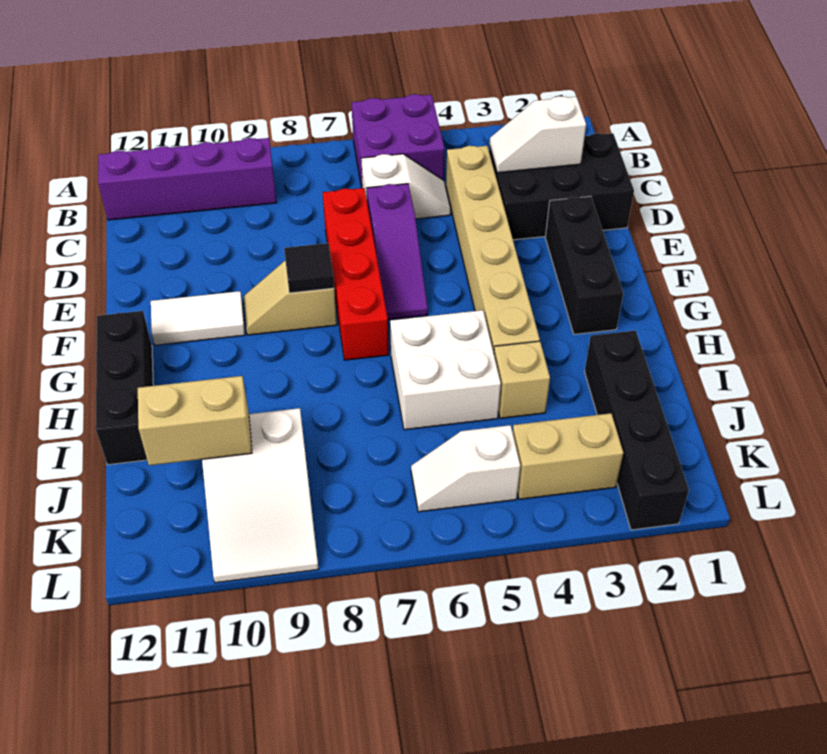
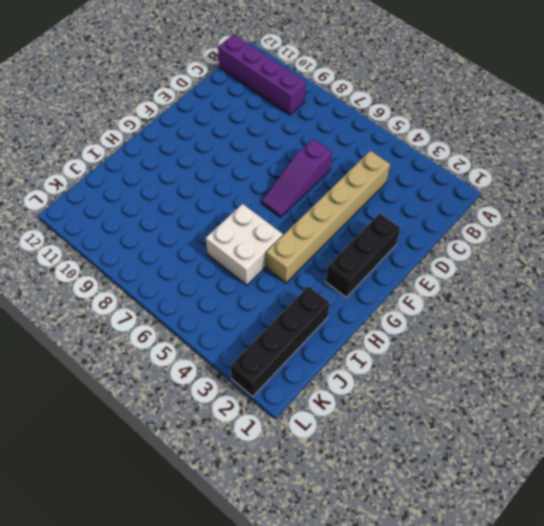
none -> purple 2x2 brick [351,94,445,188]
none -> black 2x3 brick [489,133,634,240]
none -> white 1x2 slope [361,154,451,219]

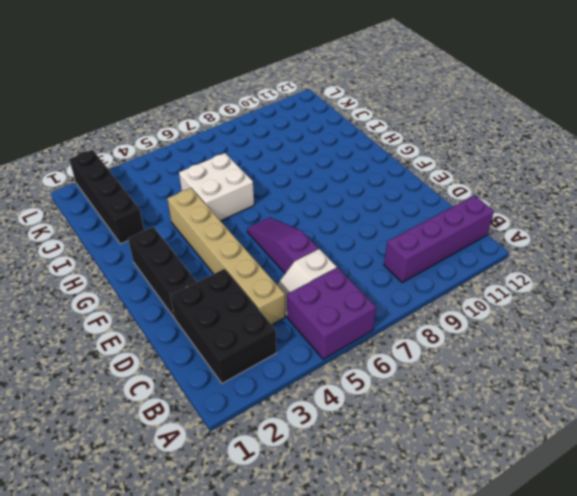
black 2x3 brick [170,269,276,383] -> black 2x3 brick turned to [489,133,634,240]
none -> red 1x4 brick [323,188,389,360]
none -> tan 1x2 slope [244,261,337,335]
none -> white 1x2 tile [151,291,245,345]

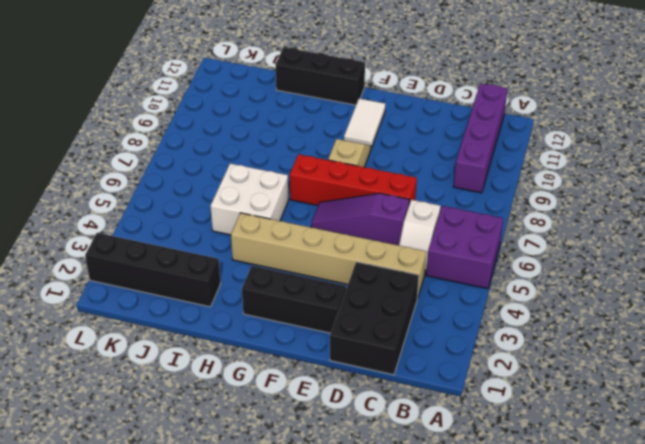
none -> tan 1x1 brick [494,341,550,418]
none -> white 2x3 slope [202,408,318,583]
none -> tan 1x2 brick [513,413,623,499]

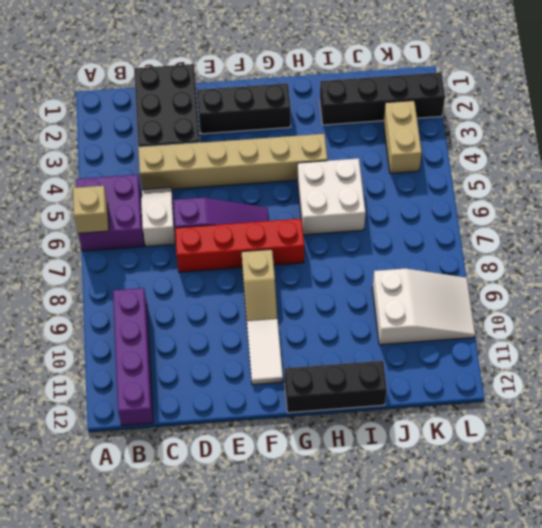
tan 1x1 brick [73,186,109,233] -> tan 1x1 brick moved to [494,341,550,418]
none -> white 1x2 slope [411,425,520,512]
none -> white 1x2 slope [490,96,586,173]
none -> black 1x1 tile [284,243,334,293]

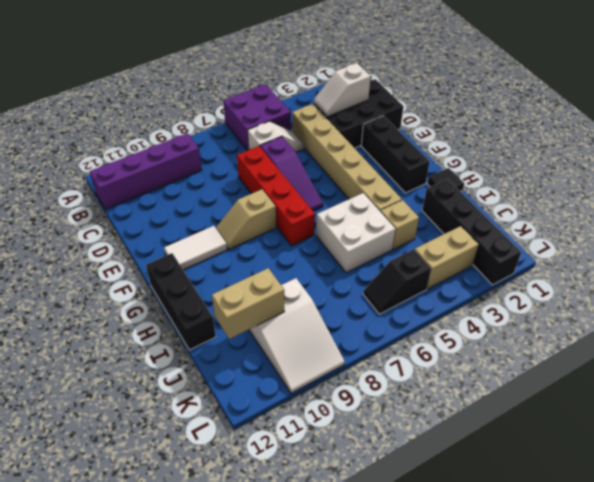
black 1x1 tile [427,168,464,191] -> black 1x1 tile moved to [284,243,334,293]
black 1x2 slope [363,249,431,314] -> white 1x2 slope [411,425,520,512]

